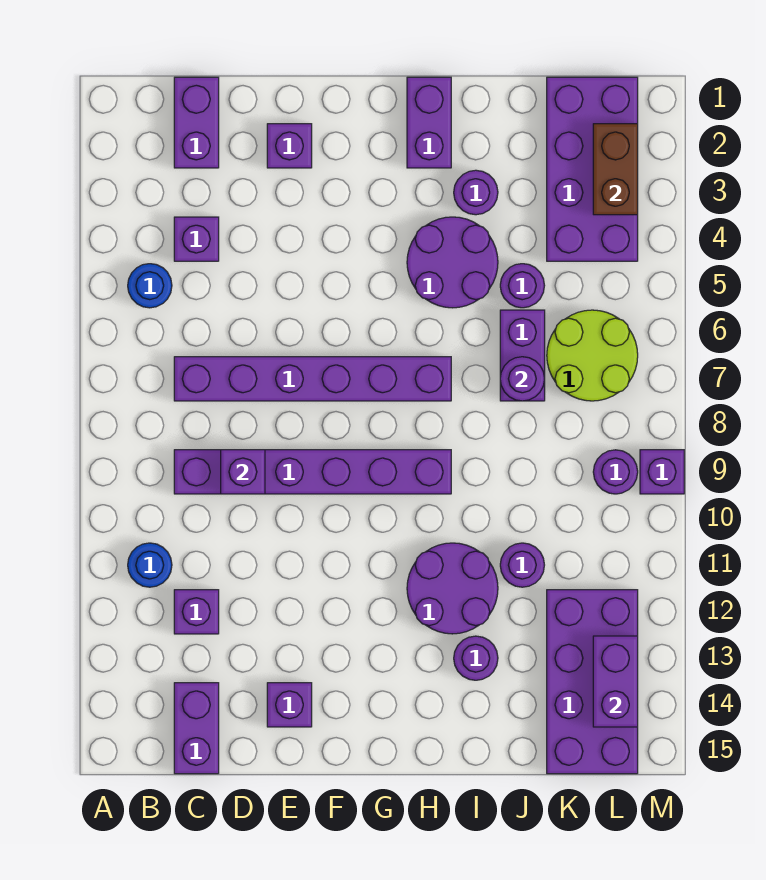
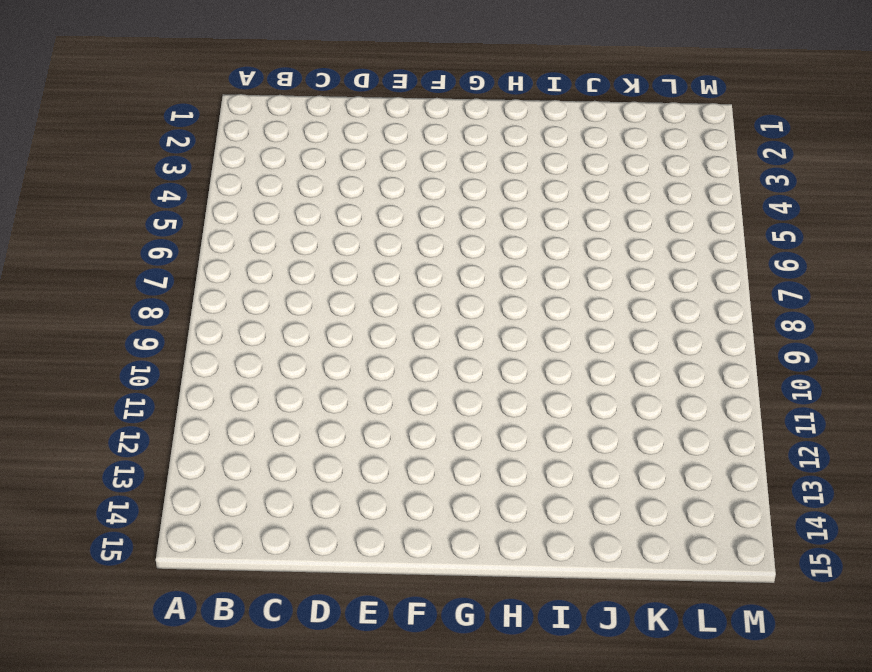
none -> blue 1x1 round brick [128,264,172,308]
none -> blue 1x1 round brick [128,543,172,587]
none -> purple 1x2 brick [174,77,219,168]

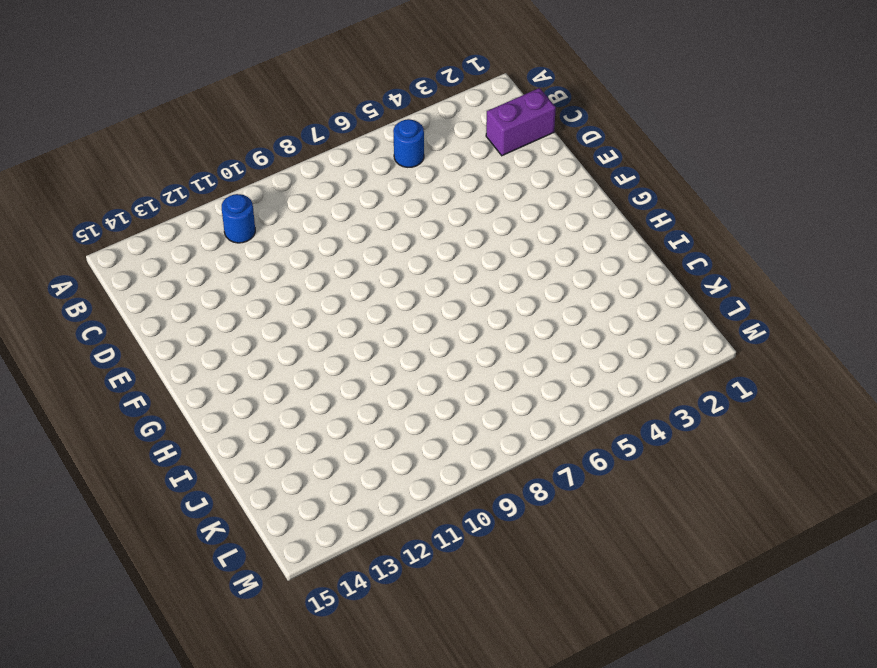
none -> purple 1x1 brick [174,217,219,261]
none -> purple 1x6 brick [174,357,451,401]
none -> purple 1x6 brick [174,450,451,494]

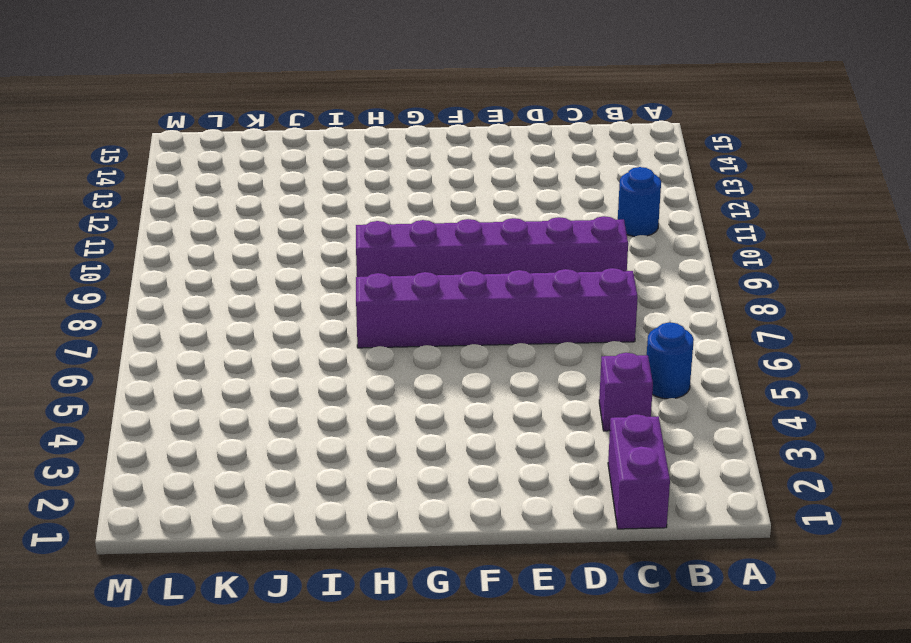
none -> purple 1x1 brick [174,590,219,634]
none -> purple 1x2 brick [174,683,219,774]
none -> purple 1x1 brick [267,124,312,168]

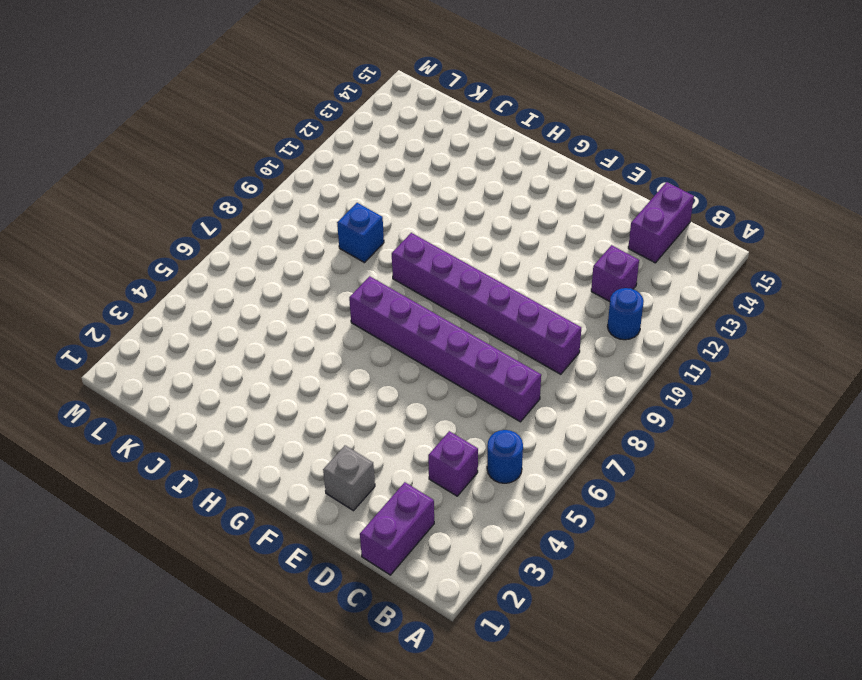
grey 1x1 brick [323,445,375,511] -> purple 1x1 brick [267,124,312,168]
blue 1x1 brick [337,203,384,263] -> none
none -> purple 1x1 brick [267,683,312,727]
none -> purple 1x2 brick [407,77,451,168]
none -> purple 2x2 round brick [407,217,498,308]

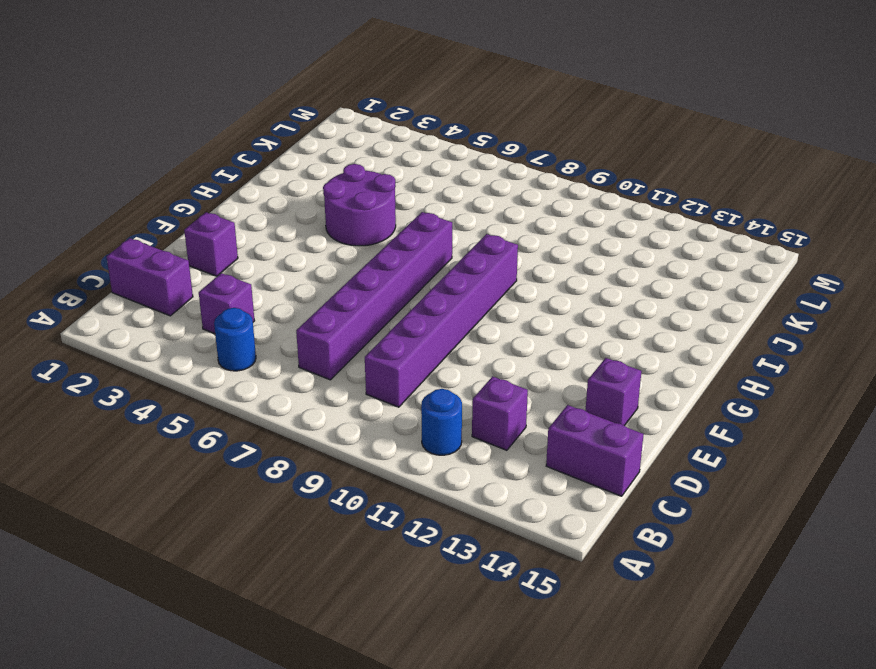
none -> purple 1x2 brick [407,77,451,168]
none -> purple 2x2 round brick [407,543,498,634]
none -> purple 1x1 round brick [454,170,498,215]

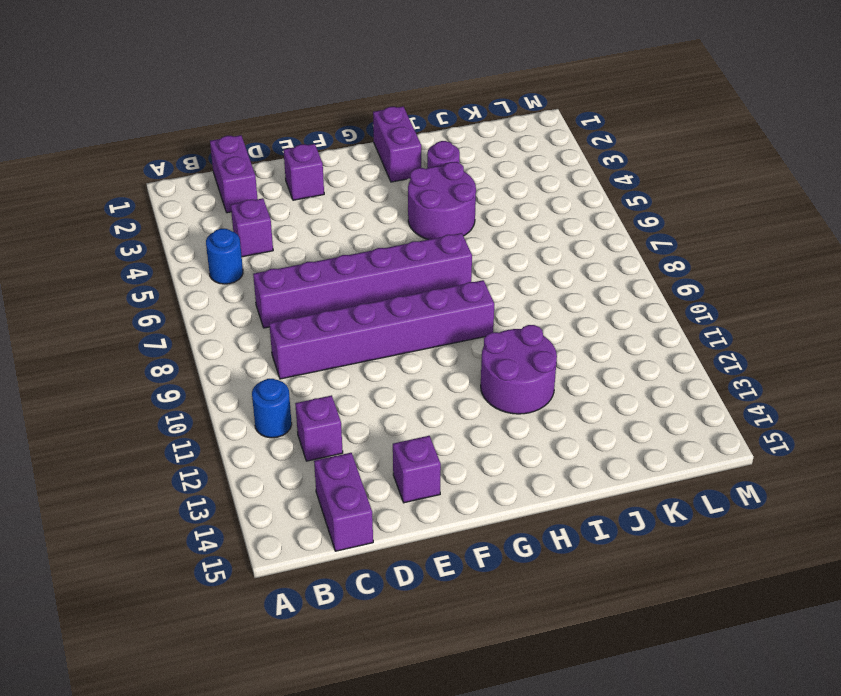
none -> purple 1x1 round brick [454,636,498,680]
none -> purple 1x1 round brick [500,264,545,308]
none -> purple 1x2 brick [500,310,545,401]

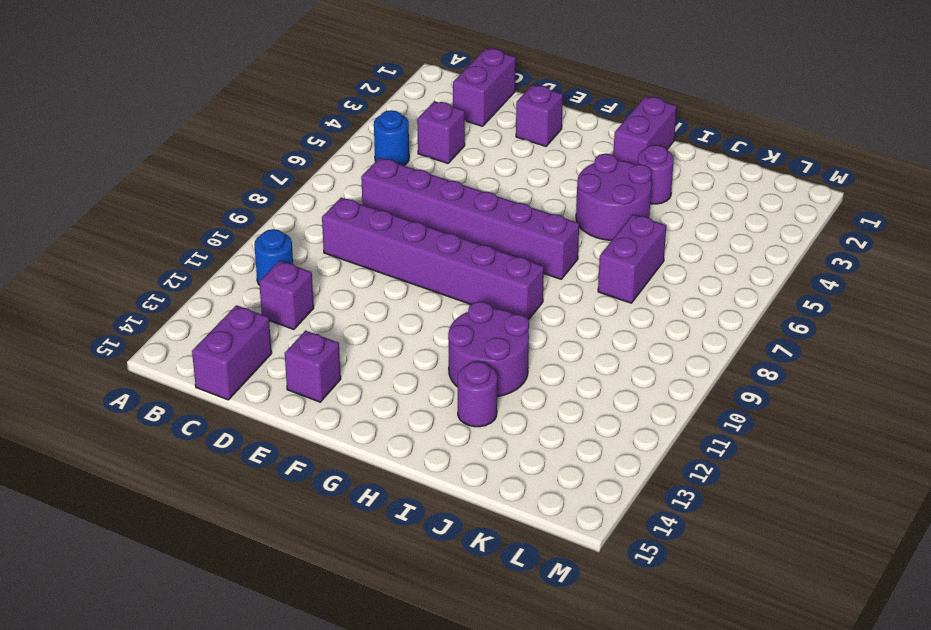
none -> purple 1x1 round brick [500,264,545,308]
none -> purple 1x1 round brick [500,543,544,587]
none -> purple 2x4 brick [547,77,638,261]

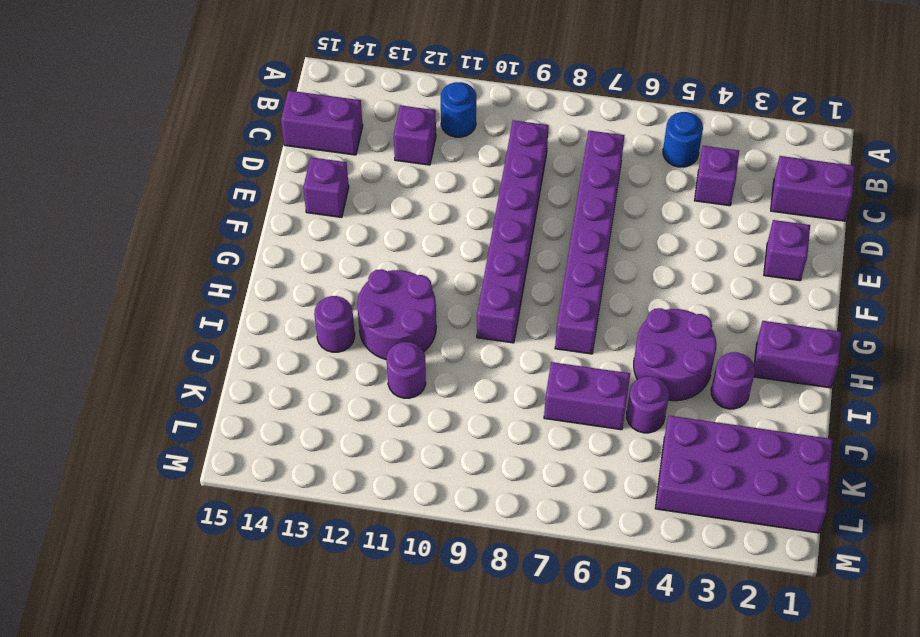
none -> lime 2x2 round brick [547,310,638,401]
none -> purple 2x4 brick [547,590,638,774]
none -> purple 1x1 round brick [593,450,638,494]

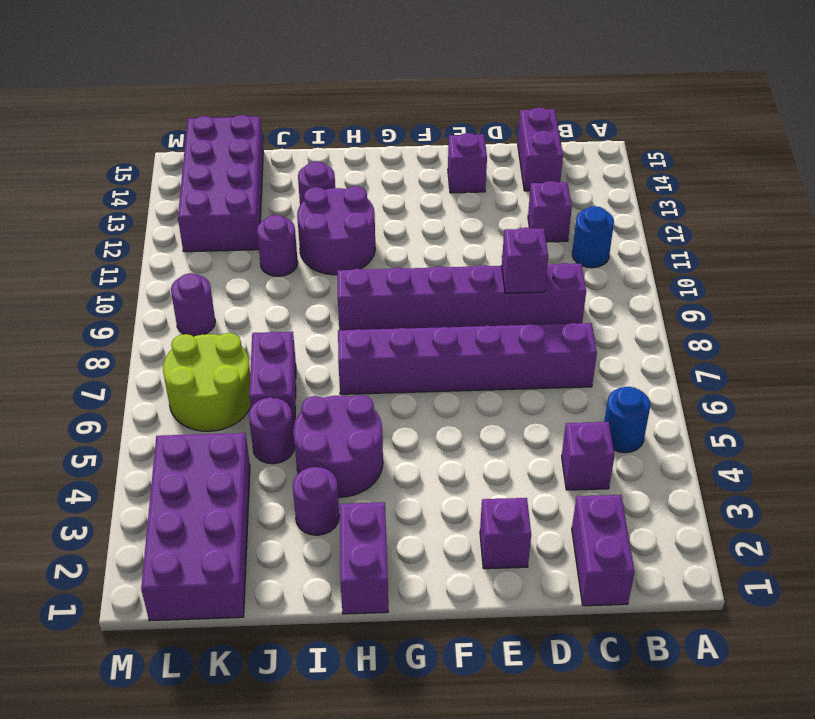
none -> purple 1x1 brick [640,450,684,494]
none -> purple 1x1 round brick [500,357,545,401]
none -> brown 1x2 brick [593,124,638,215]

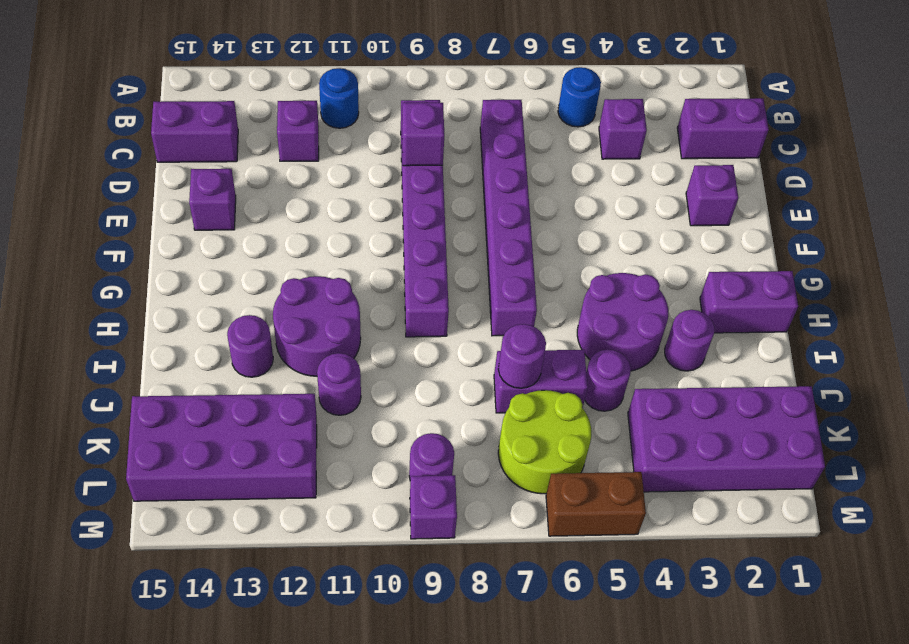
brown 1x2 brick [546,472,646,536] -> brown 1x2 brick moved to [593,124,638,215]
none -> purple 1x2 brick [593,636,638,727]

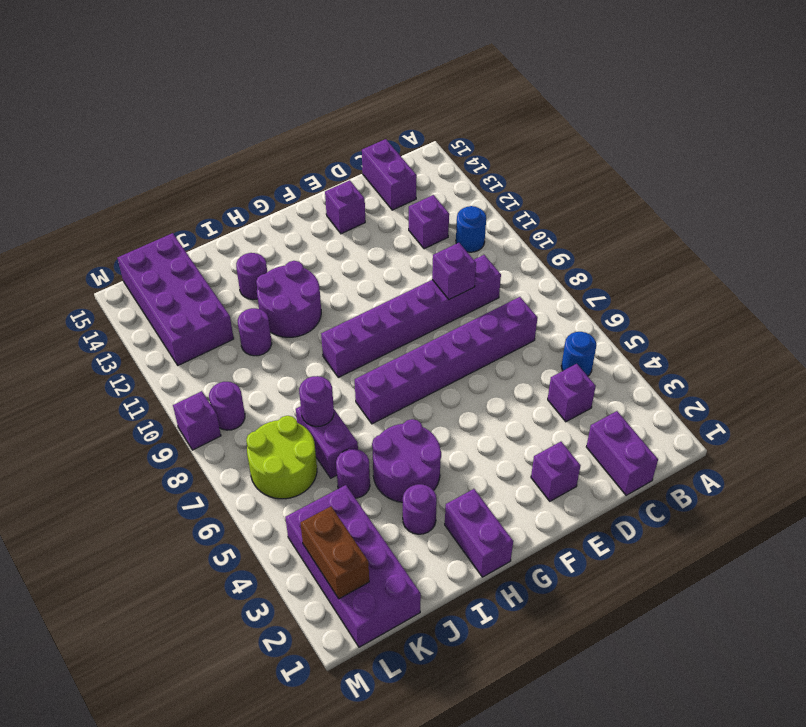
none -> purple 1x2 brick [593,636,638,727]

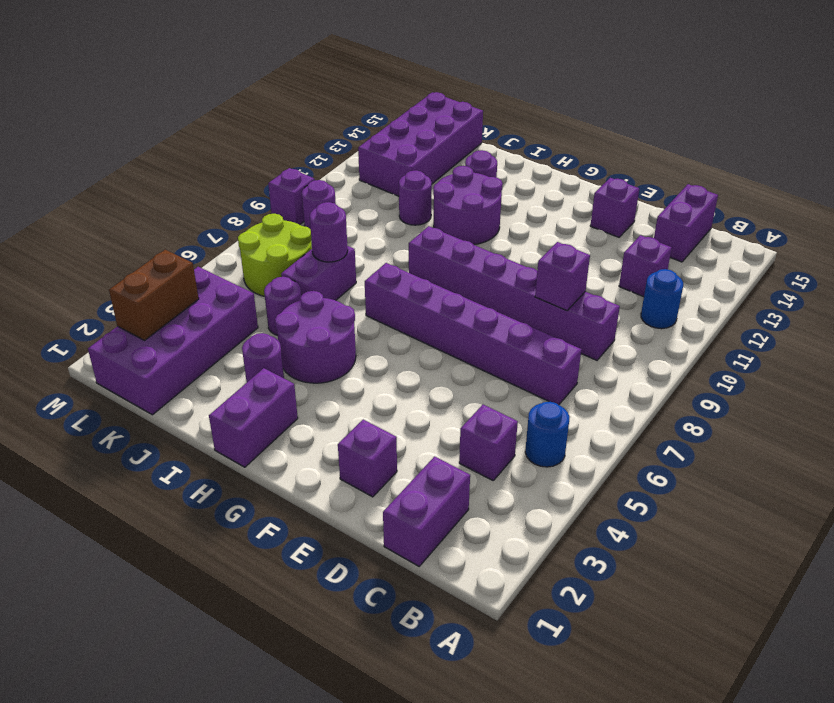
none -> purple 1x2 brick [593,636,638,727]

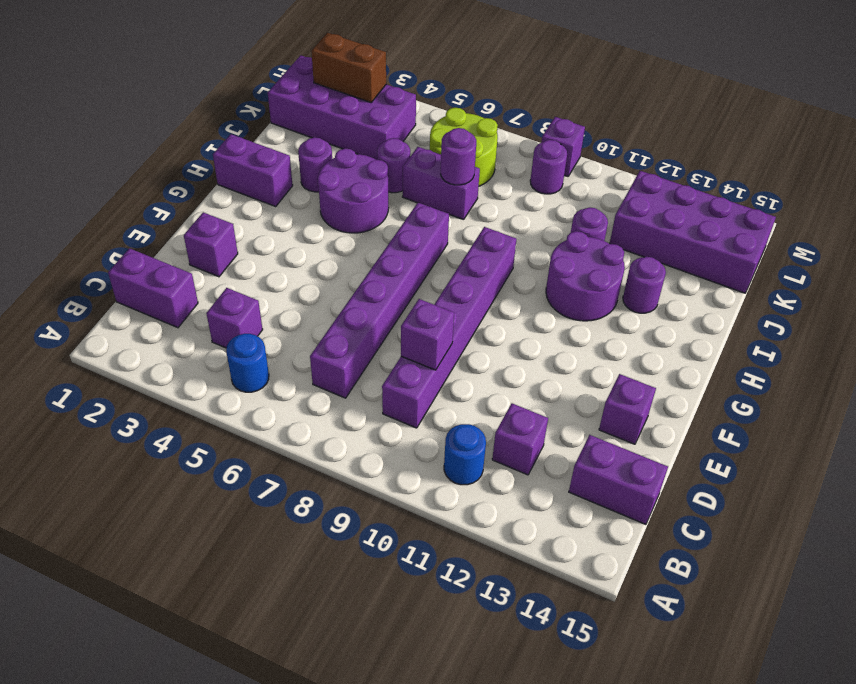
none -> purple 1x2 brick [593,636,638,727]

